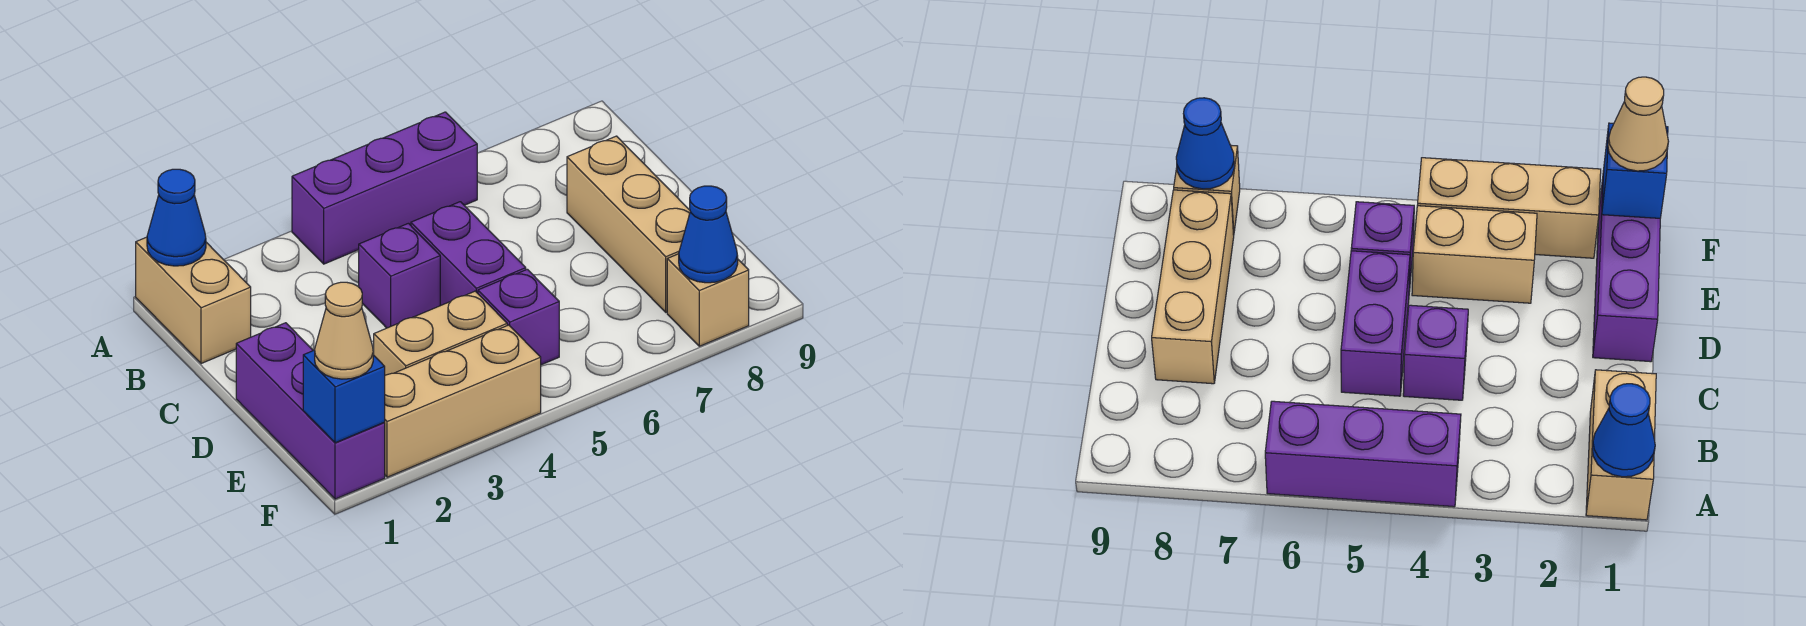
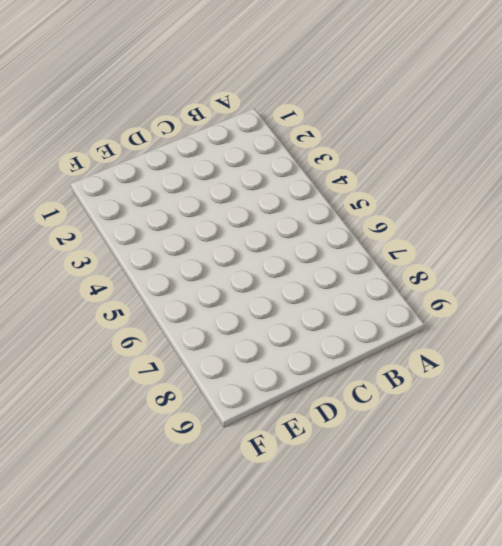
none -> tan 1x2 brick [136,237,251,364]
none -> purple 1x3 brick [292,112,477,264]
none -> purple 1x1 brick [359,223,440,328]

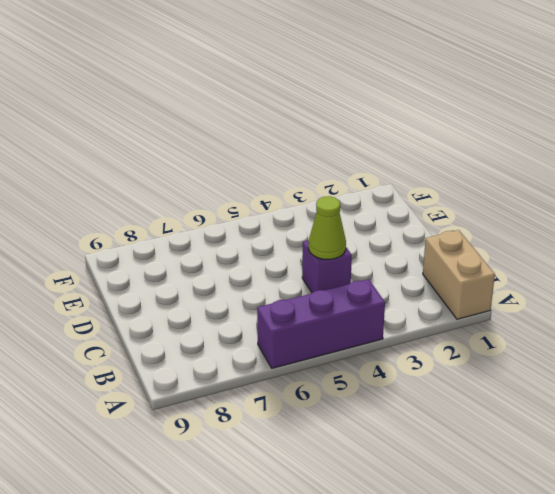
lime 1x1 cone [308,196,346,260] -> none
none -> purple 1x2 brick [411,202,526,306]
none -> tan 1x3 brick [567,136,690,312]
none -> purple 1x3 brick [236,323,385,499]

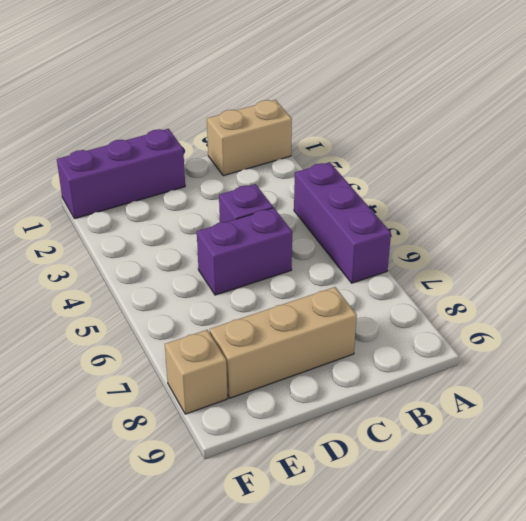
none -> tan 1x2 brick [374,291,507,375]
none -> purple 1x1 brick [478,269,559,365]
none -> tan 1x3 brick [384,325,541,477]

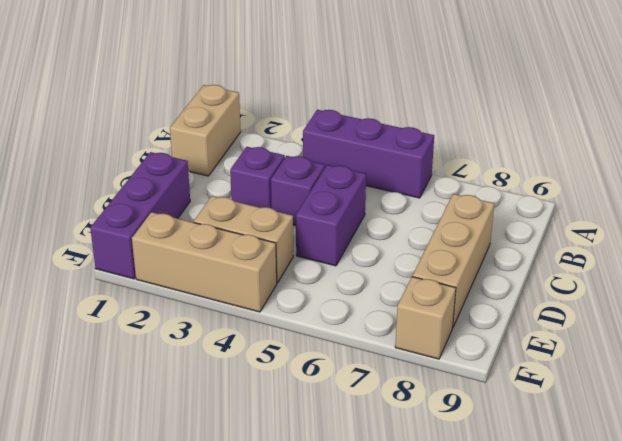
purple 1x1 brick [230,147,285,208] -> purple 1x1 brick moved to [478,269,559,365]
none -> blue 1x1 cone [147,169,206,266]
none -> blue 1x1 brick [303,350,385,443]
none -> blue 1x1 cone [679,186,738,283]

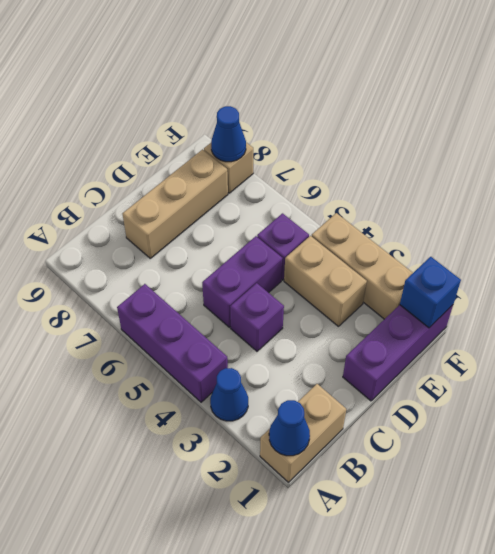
blue 1x1 cone [210,368,248,421] -> none
none -> tan 1x1 cone [315,282,373,379]

